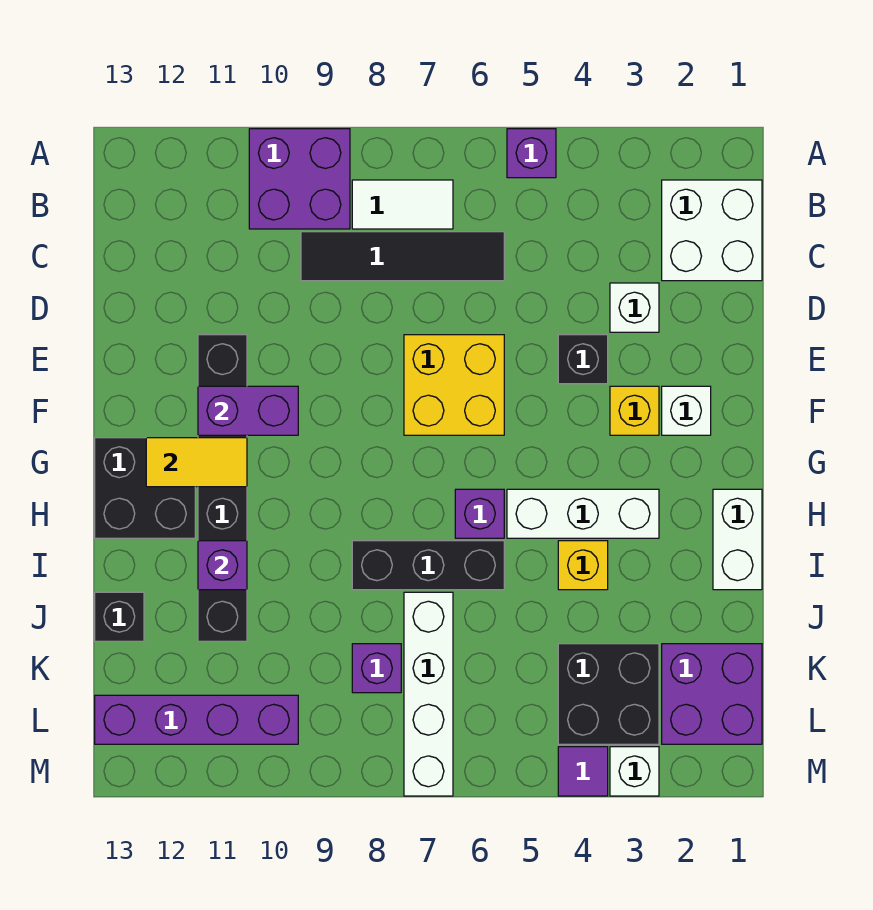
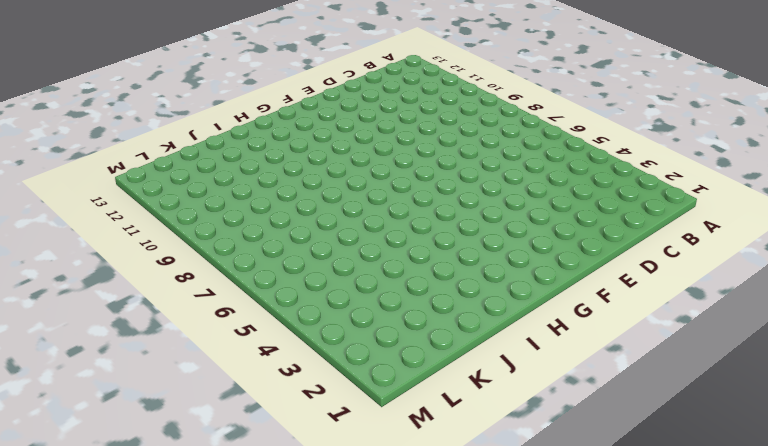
none -> purple 1x1 brick [507,129,556,178]
none -> purple 2x2 brick [249,129,350,229]
none -> white 2x2 brick [662,180,762,281]

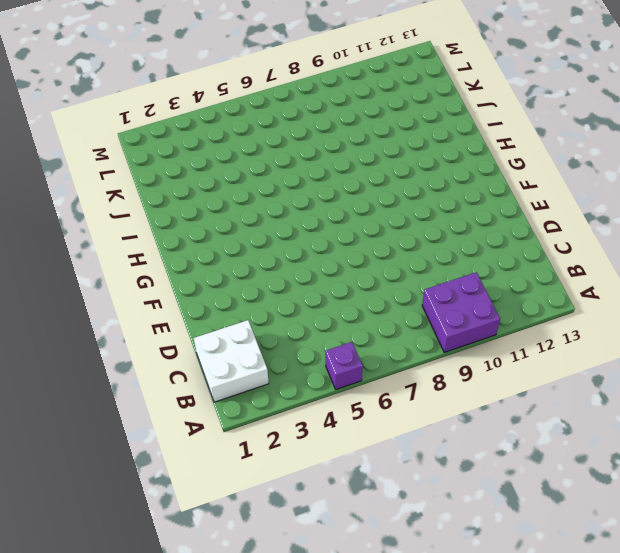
none -> white 1x2 tile [352,180,453,229]
none -> black 1x4 tile [301,232,504,281]
none -> white 1x1 brick [610,283,659,332]

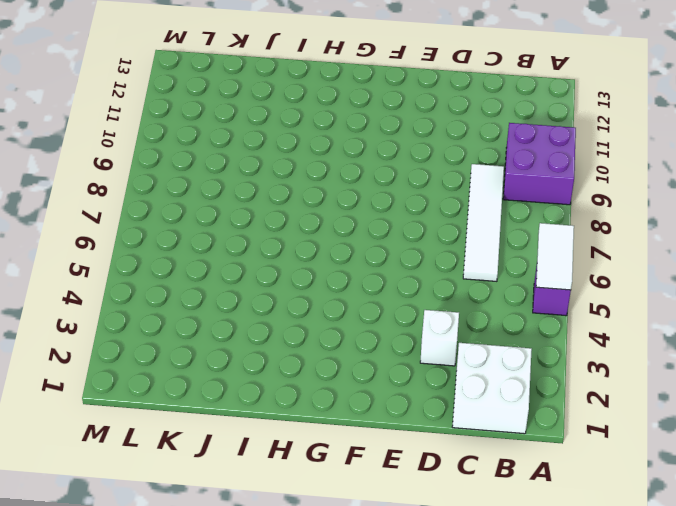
white 1x2 tile [536,223,574,290] -> white 1x2 tile moved to [352,180,453,229]
white 1x4 tile [463,164,504,281] -> black 1x4 tile [301,232,504,281]
none -> black 1x1 brick [558,335,608,384]
none -> yellow 2x2 brick [404,335,504,435]
none -> black 1x6 brick [198,335,247,641]

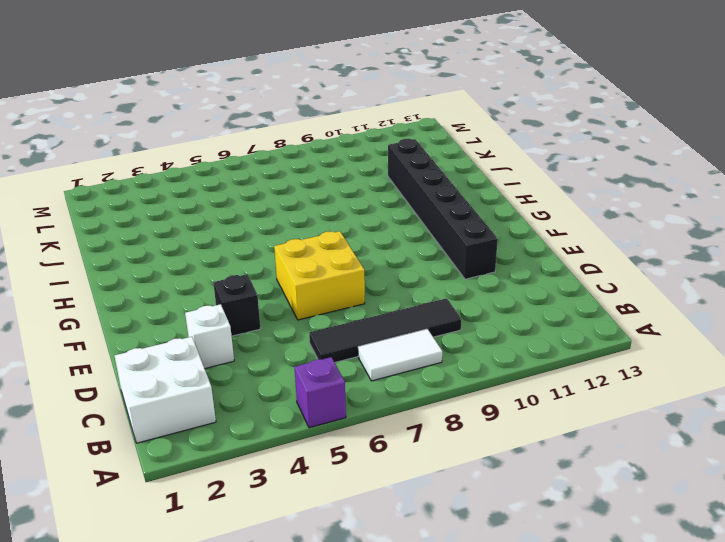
none -> purple 2x2 brick [249,129,350,229]
none -> white 1x1 brick [662,386,711,435]
none -> yellow 1x1 brick [610,386,659,435]

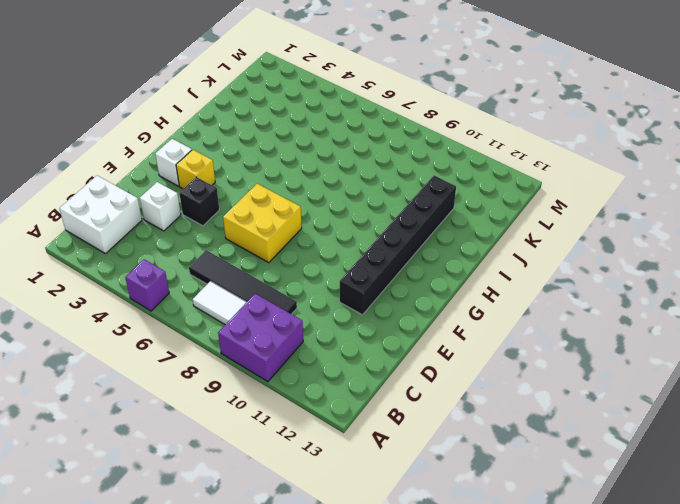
none -> black 2x2 brick [95,438,195,538]
none -> white 1x2 brick [713,489,762,590]
none -> white 1x3 brick [507,489,659,538]

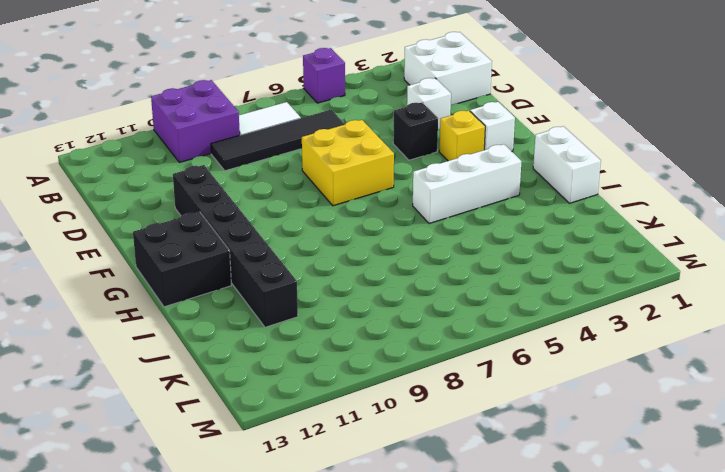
none -> purple 1x1 brick [455,489,504,538]
none -> yellow 1x1 brick [558,541,608,590]
none -> black 1x3 brick [352,541,504,590]

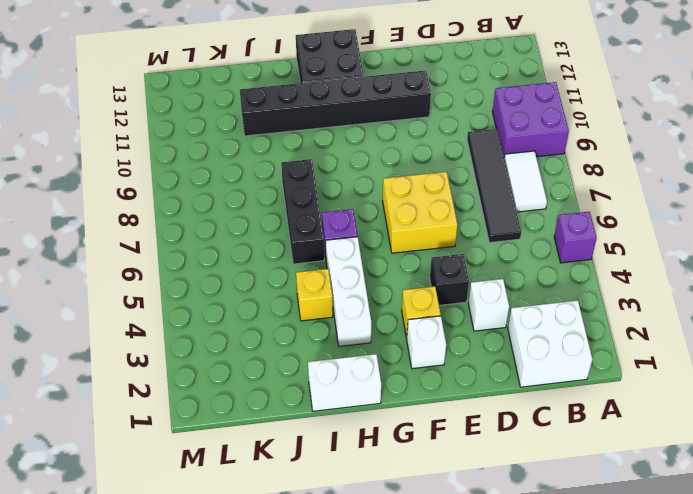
none -> white 1x4 brick [404,592,453,796]
none -> black 1x1 brick [95,592,144,641]
none -> purple 2x2 brick [662,644,762,744]

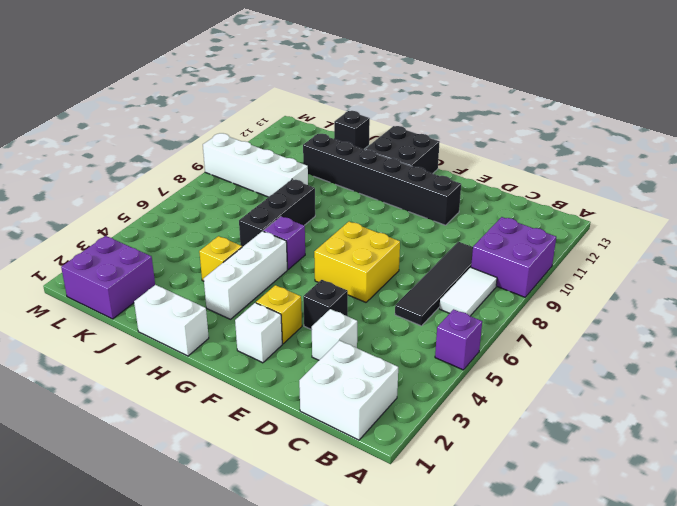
white 1x4 brick [203,133,308,197] -> white 1x4 brick moved to [404,592,453,796]
none -> black 2x2 brick [558,644,659,744]
none -> purple 1x1 brick [352,644,401,693]
none -> purple 1x4 brick [95,695,298,744]

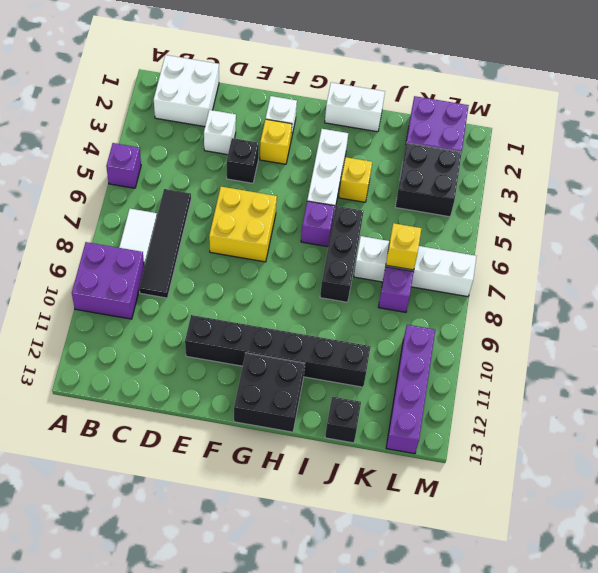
yellow 1x1 brick [386,223,422,270] -> none
none -> white 1x1 brick [610,747,659,796]
none -> purple 1x1 tile [558,747,608,796]
none -> purple 1x2 brick [198,386,298,435]

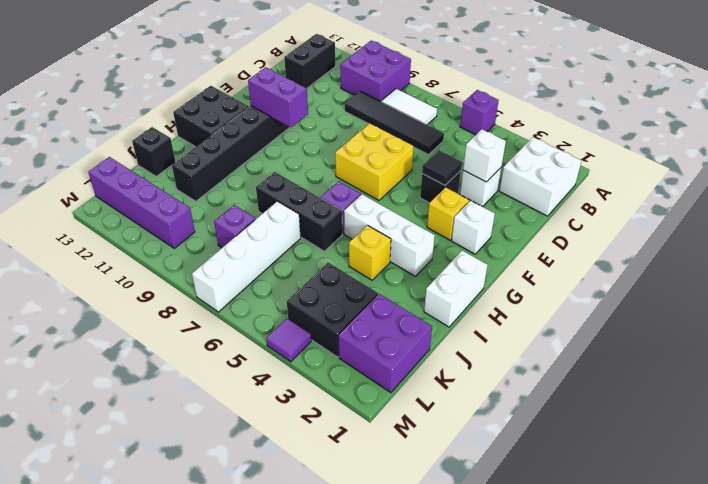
black 1x2 brick [284,34,335,88] -> none
white 1x1 brick [463,129,506,182] -> white 1x1 brick moved to [610,747,659,796]
black 1x1 tile [422,150,462,185] -> none
none -> yellow 1x2 tile [146,438,247,487]
none -> purple 1x1 brick [198,541,247,590]

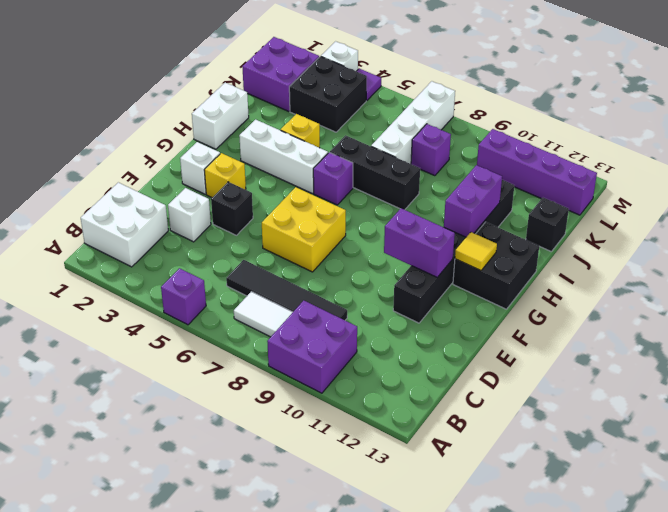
yellow 1x1 tile [455,232,497,271] -> yellow 1x2 tile [146,438,247,487]
purple 1x2 brick [444,165,502,237] -> purple 1x1 brick [198,541,247,590]

